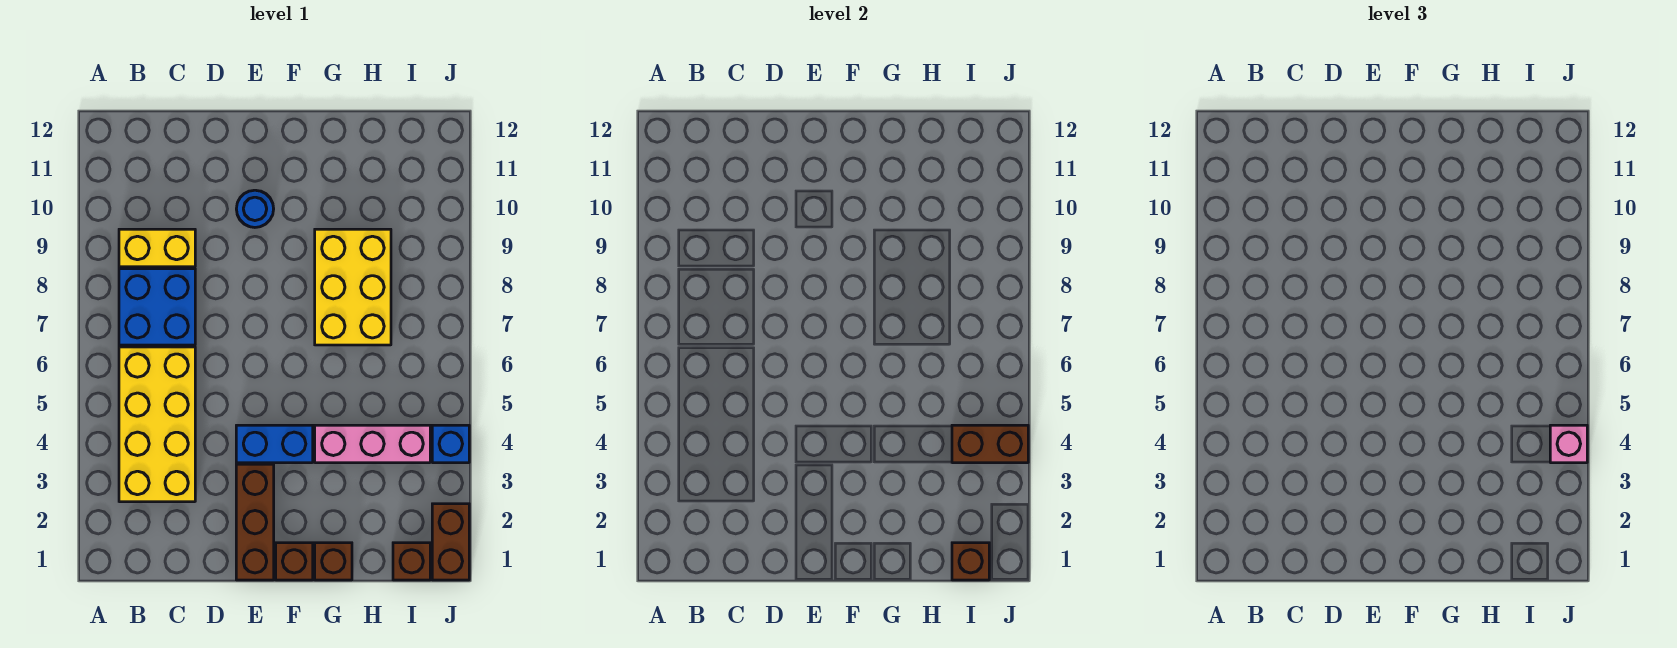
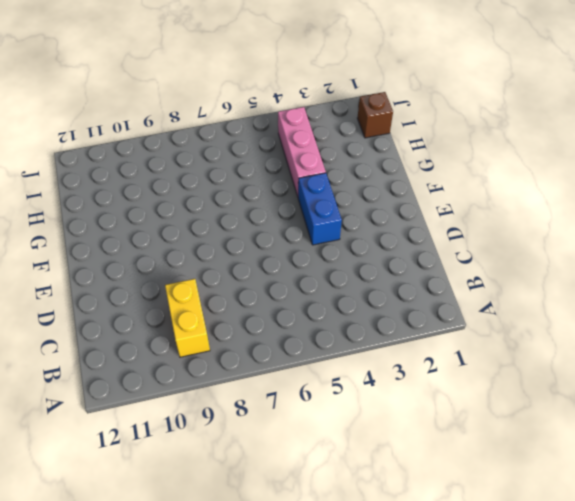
none -> yellow 2x4 brick [119,347,195,502]
none -> blue 2x2 brick [119,269,195,345]
none -> brown 1x3 brick [236,464,274,580]

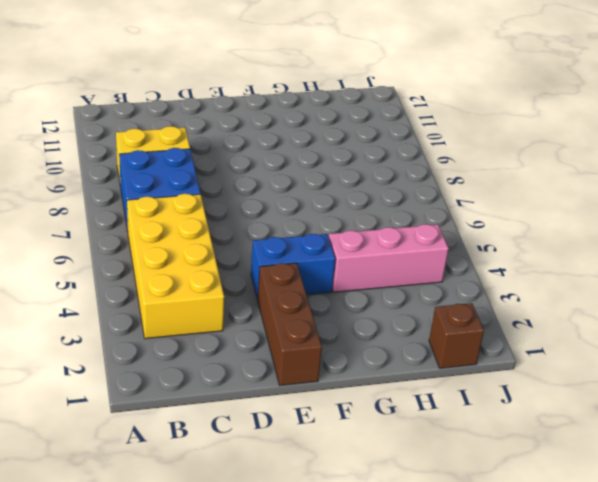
none -> blue 1x1 round brick [236,190,274,227]
none -> brown 1x1 brick [276,543,313,580]
none -> brown 1x1 brick [315,543,352,580]

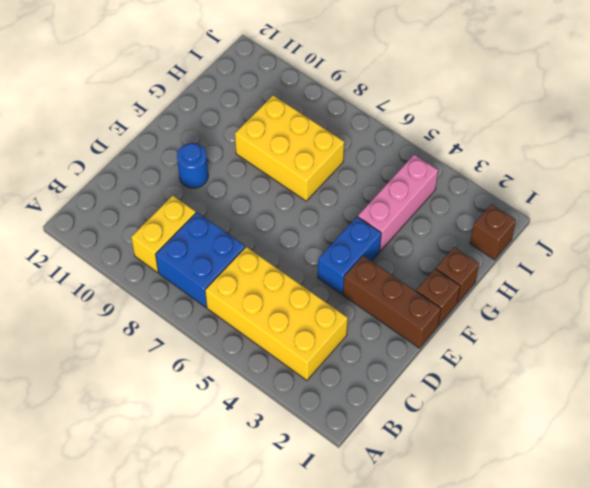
none -> brown 1x2 brick [432,504,469,580]
none -> blue 1x1 brick [432,425,469,463]
none -> brown 1x1 brick [952,543,989,580]

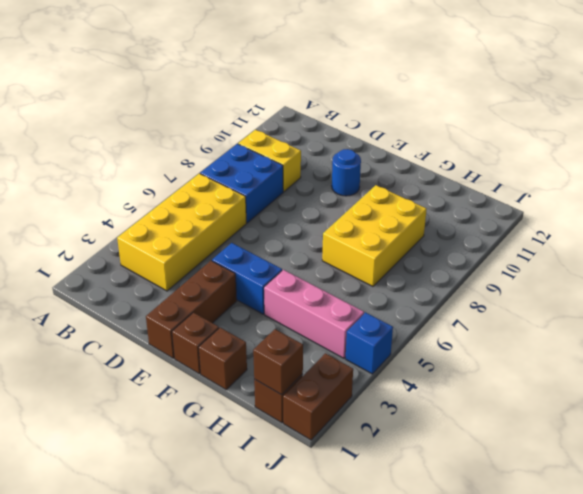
none -> brown 1x2 brick [952,425,1028,463]
none -> pink 1x1 brick [1550,425,1587,463]

